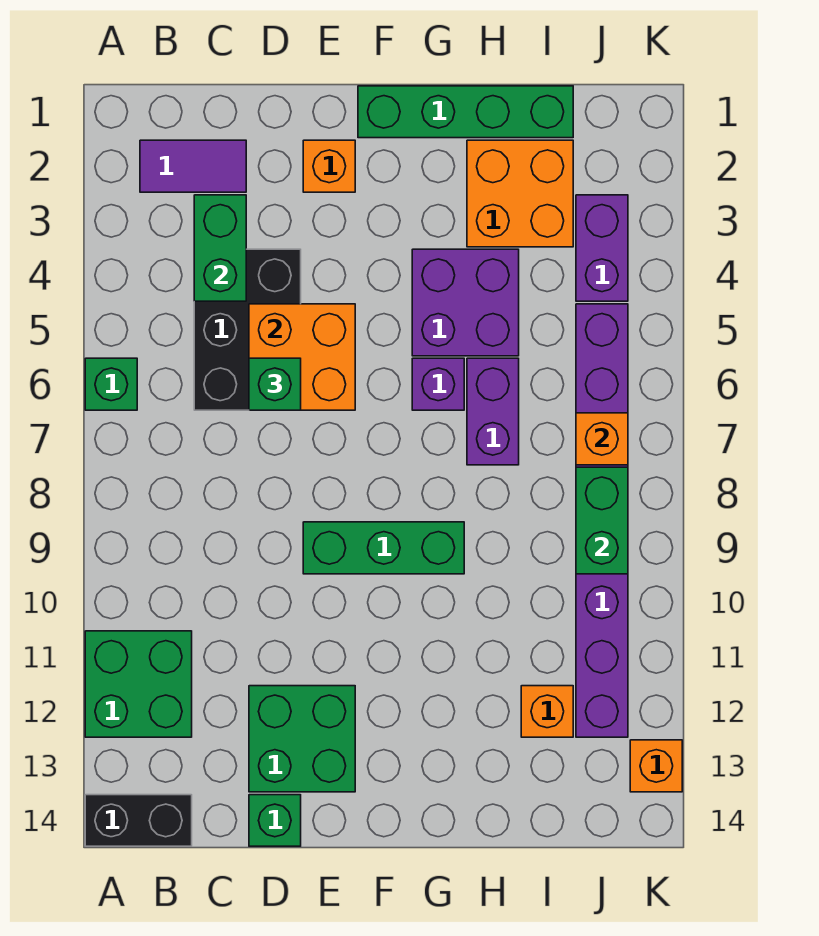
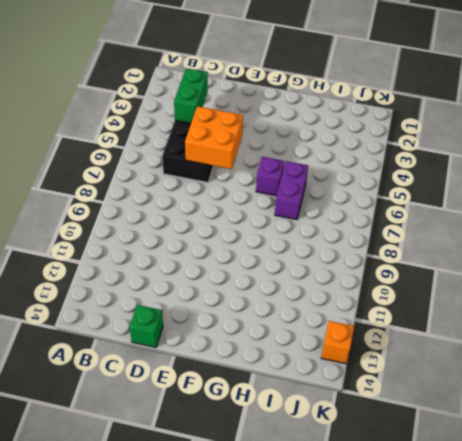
none -> green 1x1 brick [85,358,137,410]
none -> green 2x2 brick [85,631,192,737]
none -> black 1x2 brick [85,795,192,846]

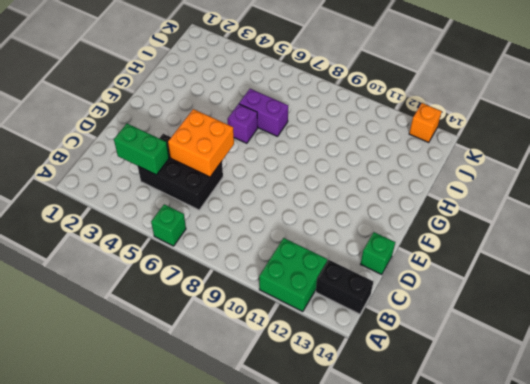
black 1x2 brick [316,260,373,314] -> black 1x2 brick turned to [85,795,192,846]
none -> purple 1x2 tile [140,140,246,192]
none -> green 2x2 brick [249,686,355,792]
none -> orange 1x1 brick [303,140,355,192]

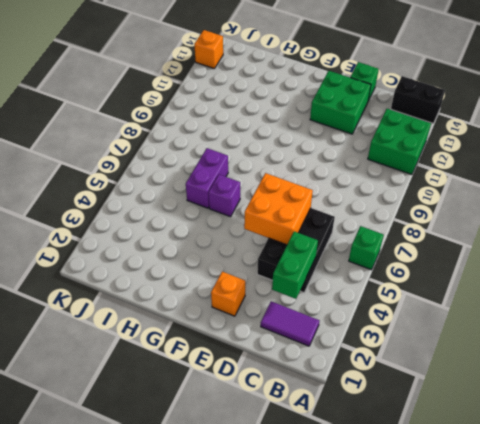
none -> green 1x3 brick [303,522,464,574]
none -> green 1x4 brick [358,86,573,138]
none -> purple 2x2 brick [412,249,519,356]

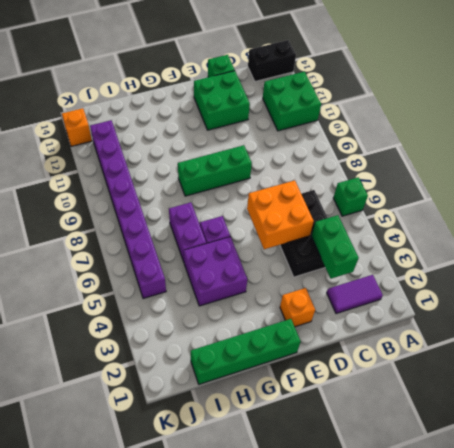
none -> orange 2x2 brick [467,140,573,247]
none -> orange 1x1 brick [521,686,573,737]
none -> purple 1x2 brick [576,195,628,301]

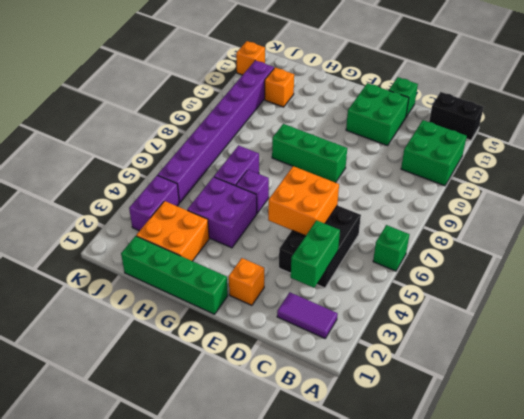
none -> orange 1x1 brick [576,413,628,465]
none -> green 1x2 brick [576,467,628,574]
none -> green 1x1 brick [249,358,301,410]

